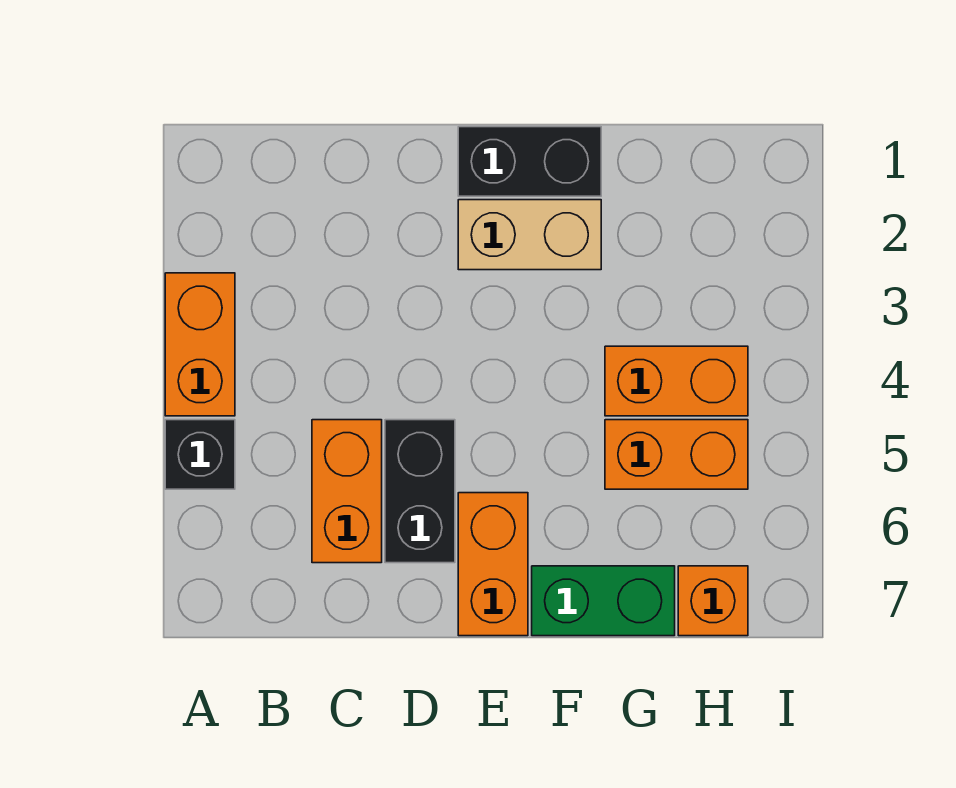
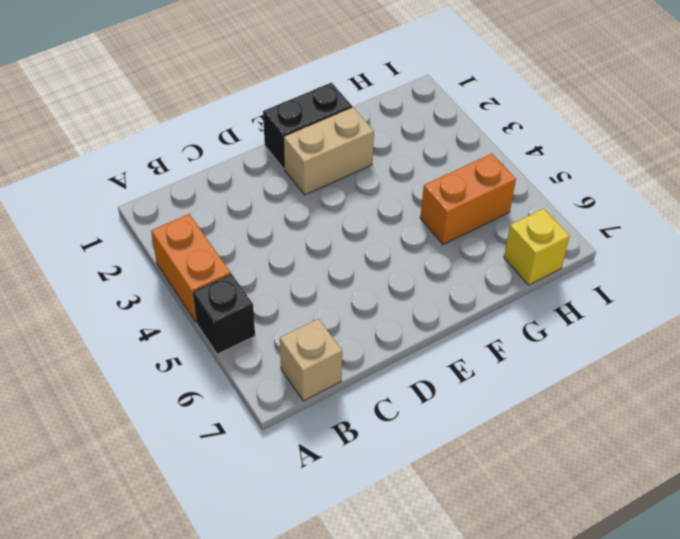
tan 1x1 brick [280,319,342,401] -> none
yellow 1x1 brick [504,208,570,285] -> orange 1x1 brick [678,566,748,636]
none -> orange 1x2 brick [312,420,382,563]
none -> black 1x2 brick [385,420,455,563]

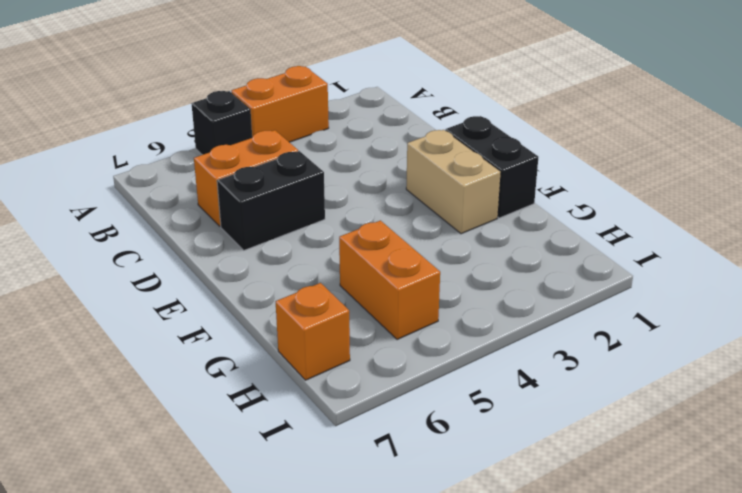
none -> orange 1x2 brick [458,493,528,636]
none -> green 1x2 brick [532,566,675,636]

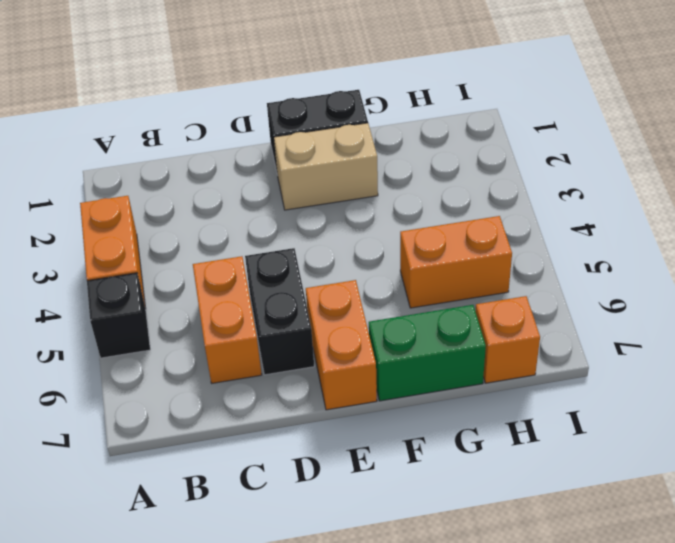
none -> orange 1x2 brick [605,346,748,416]

